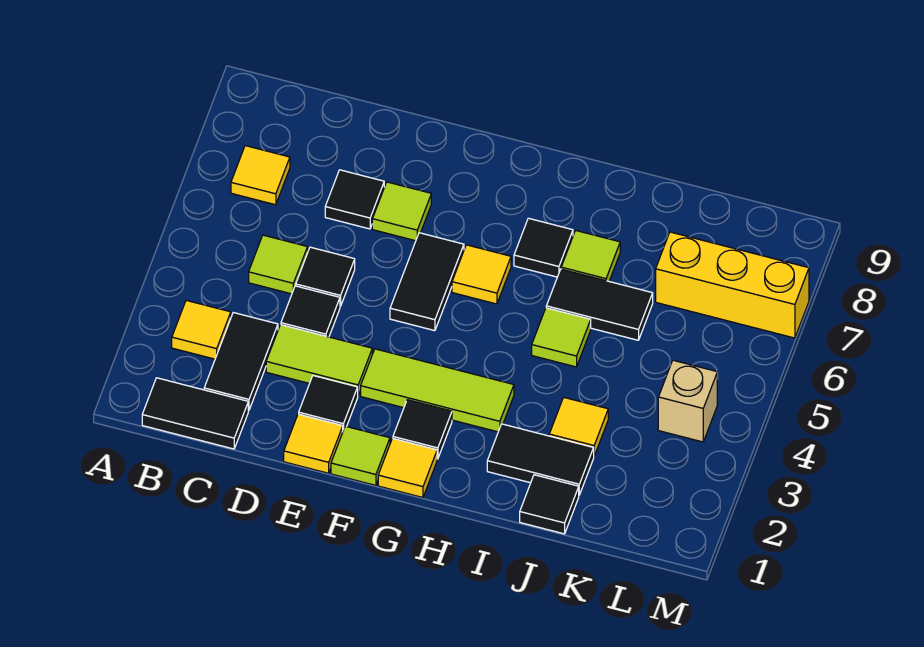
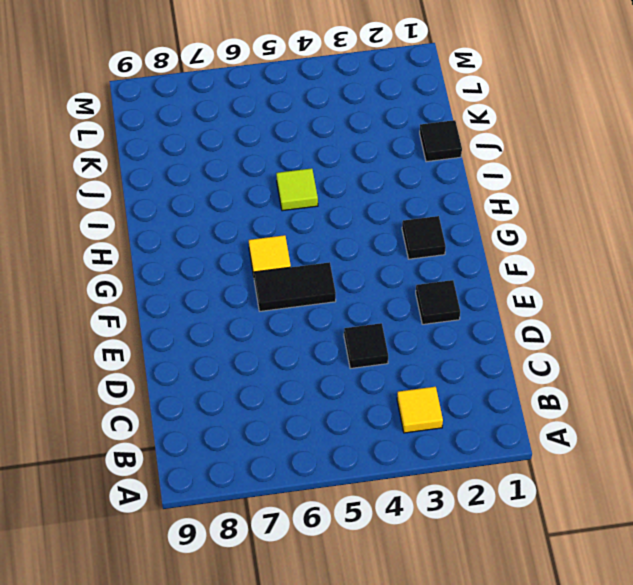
none -> black 1x2 tile [142,378,248,449]
none -> yellow 1x1 tile [231,146,290,205]
none -> black 1x2 tile [204,313,278,410]

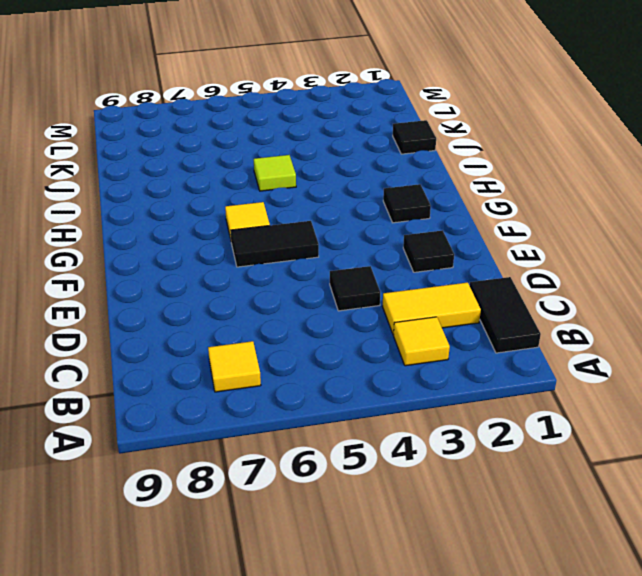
yellow 1x2 tile [382,282,481,334] -> black 1x2 tile [204,313,278,410]
none -> lime 1x1 tile [249,235,308,294]
none -> lime 1x2 tile [266,325,372,395]
none -> black 1x1 tile [296,247,355,306]

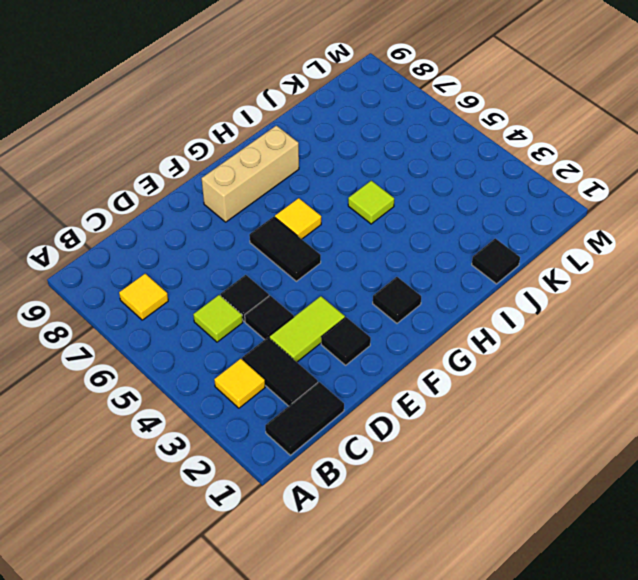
tan 1x3 brick [201,126,299,222] -> none
none -> black 1x1 tile [325,170,384,229]
none -> yellow 1x1 tile [284,414,343,473]
none -> lime 1x1 tile [372,182,431,241]

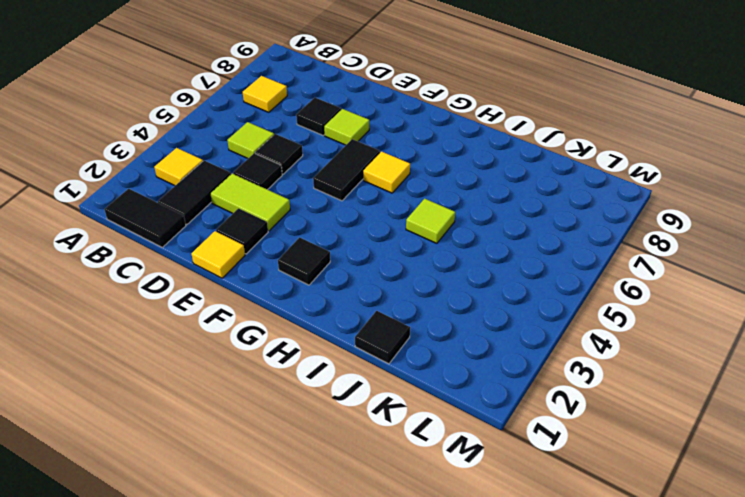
none -> lime 1x1 tile [331,426,390,485]
none -> lime 1x3 tile [361,349,514,432]
none -> yellow 1x1 tile [378,438,437,498]

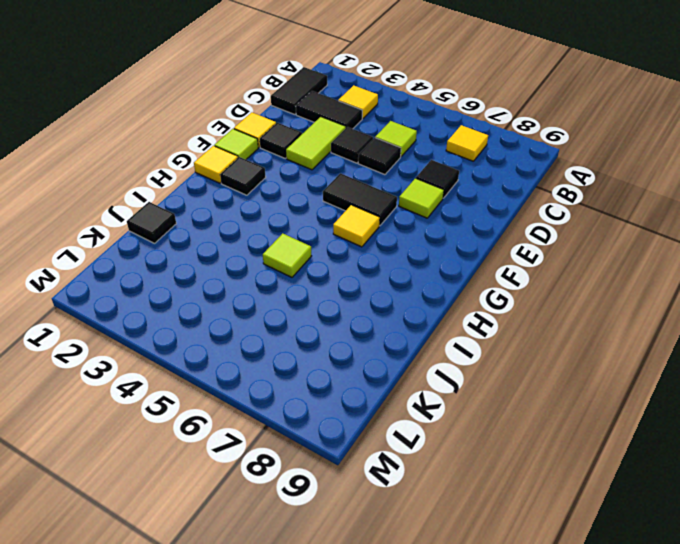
none -> lime 1x3 tile [361,349,514,432]
none -> black 1x1 tile [514,218,573,277]
none -> black 1x2 tile [487,424,594,495]

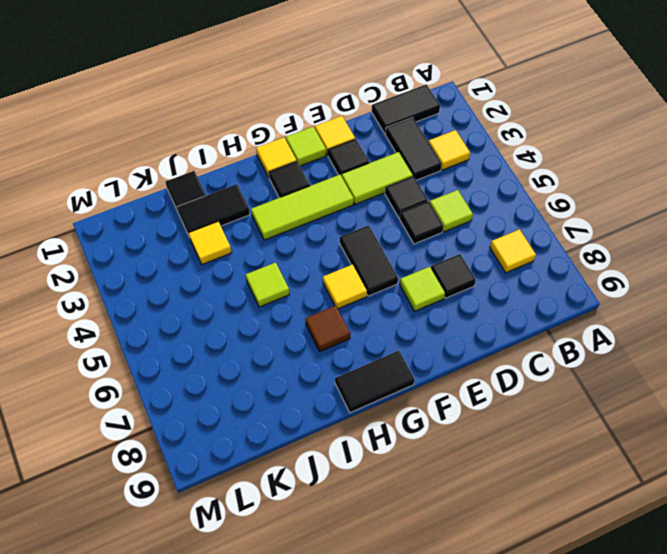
black 1x2 tile [335,351,415,413] -> black 1x2 tile moved to [546,269,653,340]
brown 1x1 tile [305,306,350,351] -> black 1x1 tile [514,218,573,277]
none -> lime 1x1 tile [561,230,620,281]
none -> yellow 1x3 brick [656,232,809,338]
none -> tan 1x1 brick [658,360,717,442]

